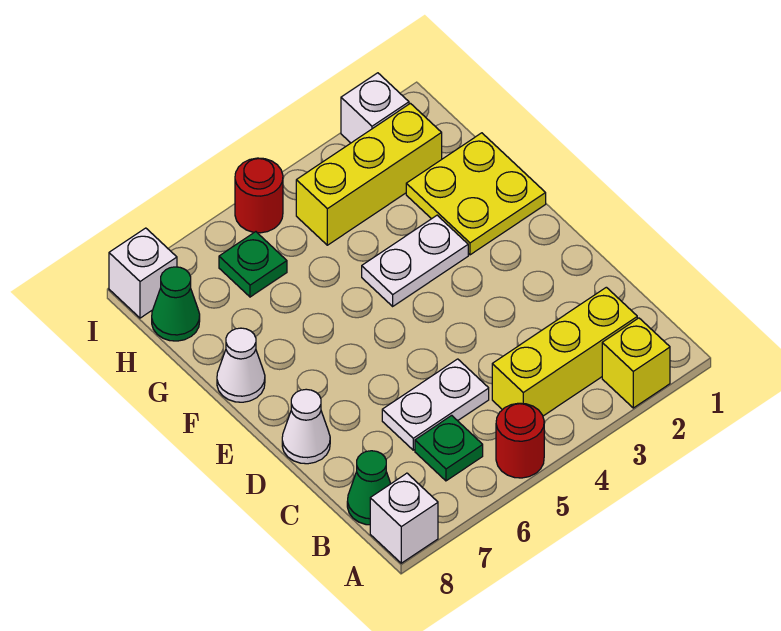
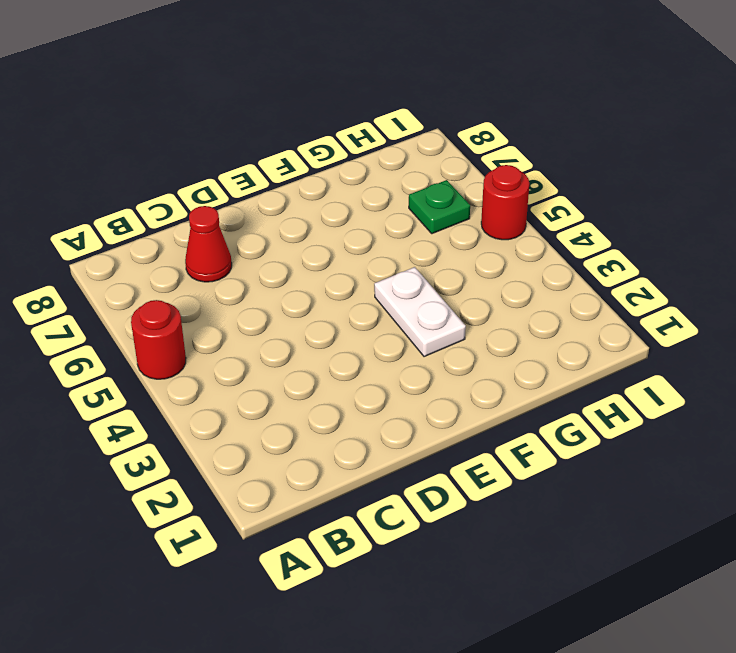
red 1x1 cone [185,206,232,282] -> none
none -> yellow 1x1 brick [602,318,670,408]
none -> white 1x1 brick [370,473,438,563]
none -> yellow 1x3 brick [492,287,637,416]

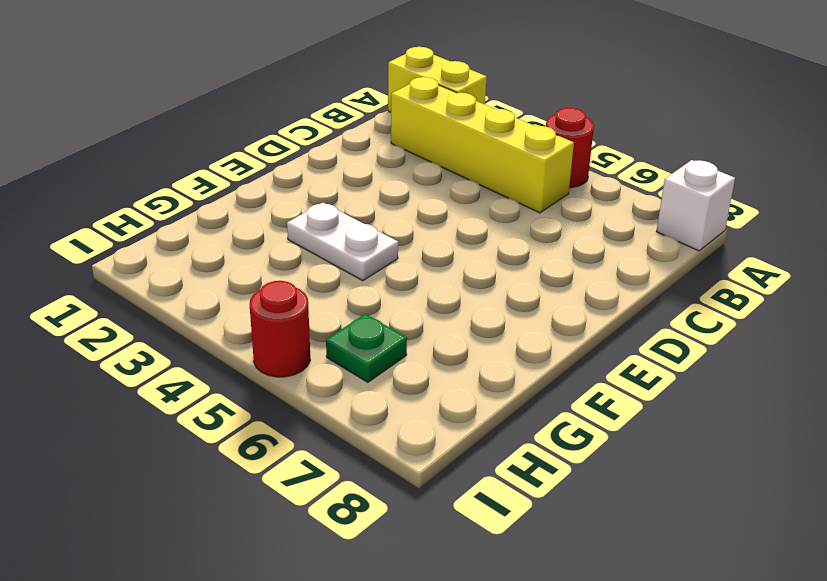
yellow 1x2 brick [388,47,487,112] -> yellow 1x1 brick [602,318,670,408]
yellow 1x4 brick [391,77,574,213] -> yellow 1x3 brick [492,287,637,416]
none -> green 1x1 plate [415,415,483,481]
none -> green 1x1 cone [347,451,391,525]
none -> white 1x2 plate [382,359,489,450]

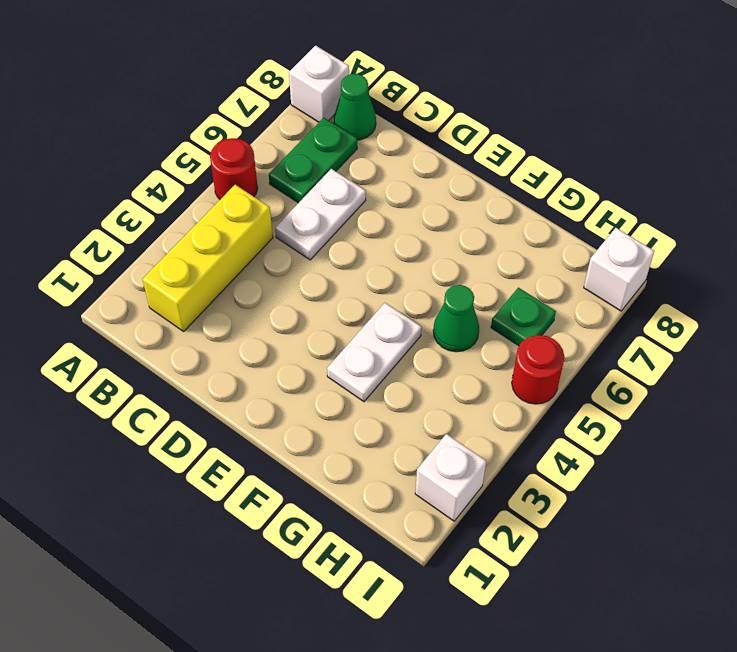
green 1x2 plate [269,118,357,203] -> green 1x1 plate [415,415,483,481]
green 1x1 cone [433,285,479,352] -> green 1x1 cone moved to [152,267,200,341]
none -> yellow 1x1 brick [602,318,670,408]
none -> white 1x1 cone [282,389,330,464]
none -> yellow 2x2 plate [406,133,546,255]

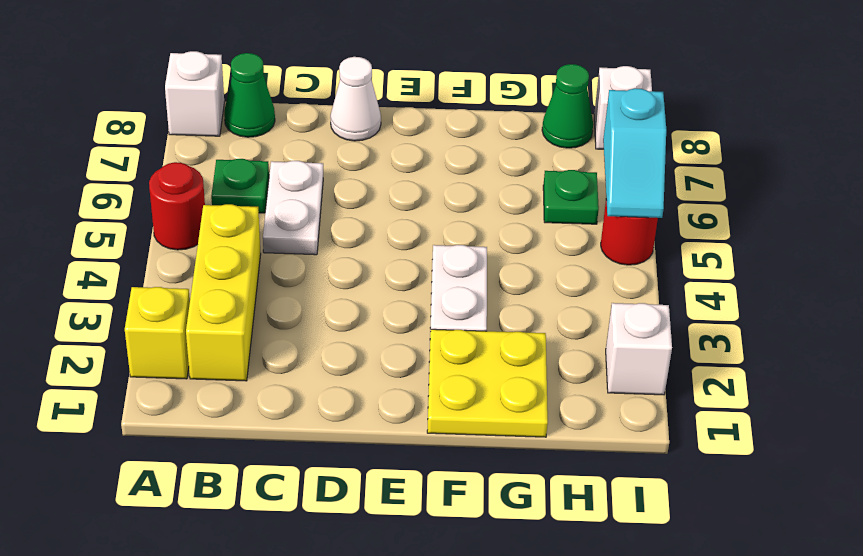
cyan 1x2 slope [603,88,666,218] -> none
none -> white 1x1 cone [217,328,265,402]
none -> yellow 1x3 brick [296,103,442,245]

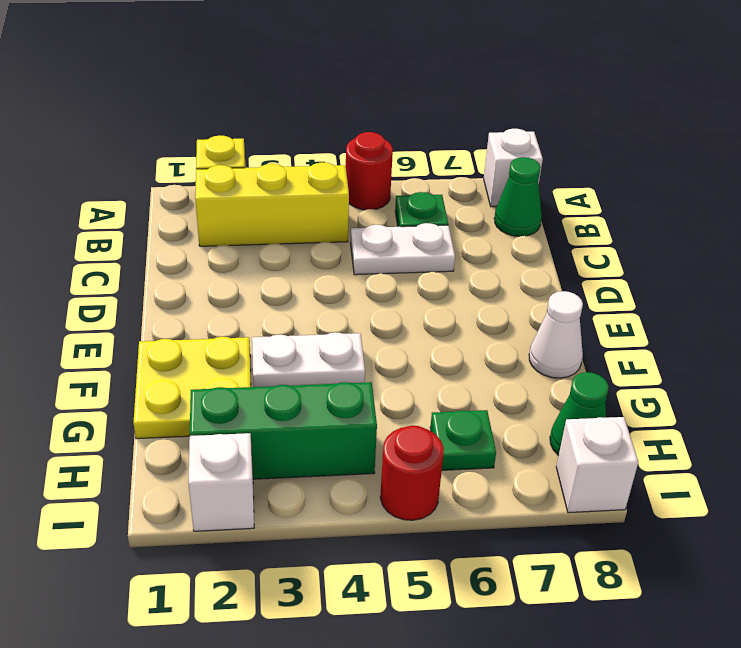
green 1x3 brick [190,382,377,479] -> yellow 1x3 brick [296,103,442,245]
none -> white 1x1 cone [282,389,330,464]

